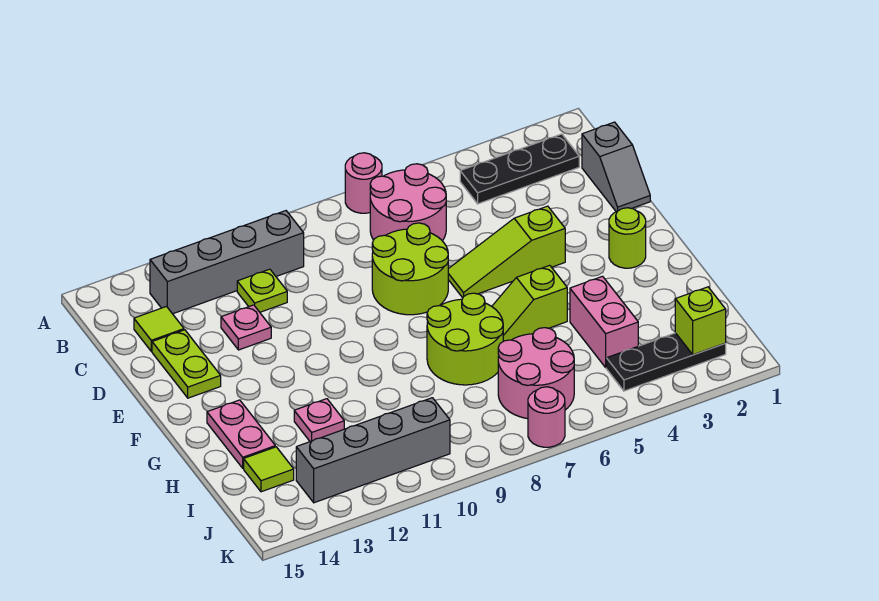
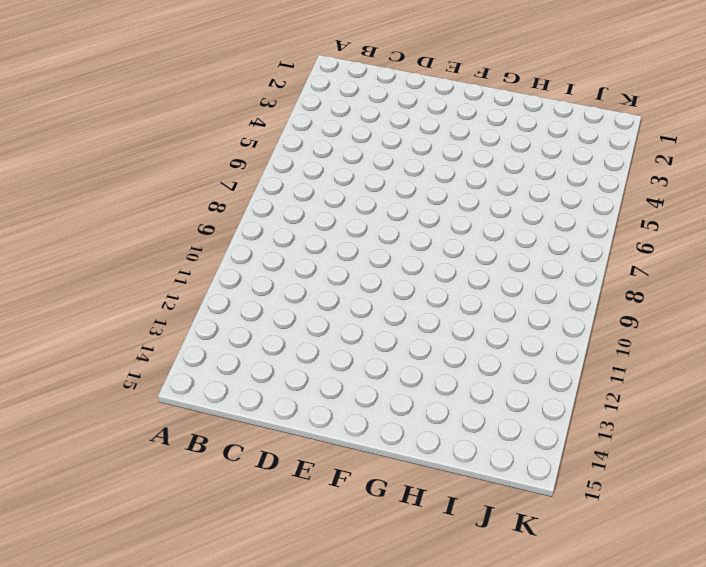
none -> pink 1x1 round brick [345,153,382,213]
none -> black 1x3 plate [460,134,579,204]
none -> pink 2x2 round brick [370,164,446,241]

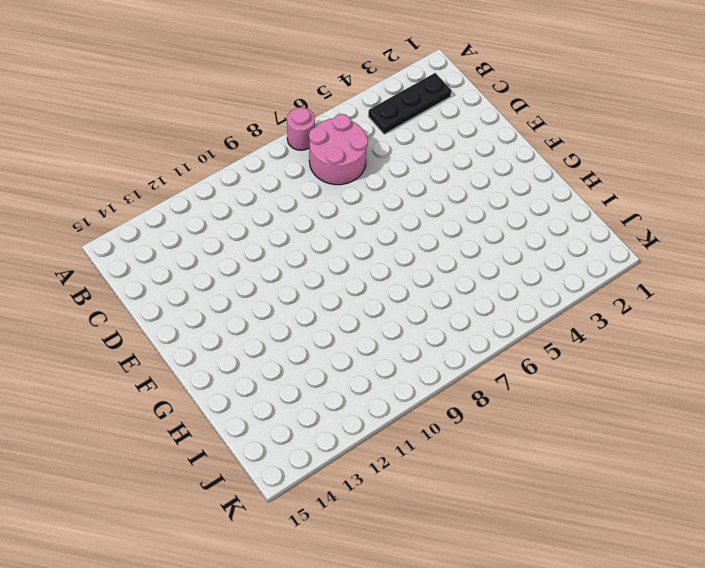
none -> grey 1x4 brick [150,211,304,314]
none -> grey 1x2 slope [582,122,650,212]
none -> lime 1x1 plate [237,269,287,312]

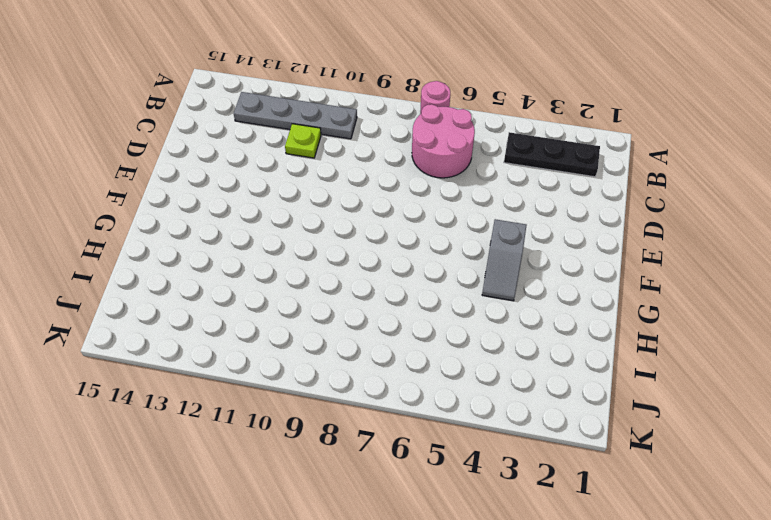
grey 1x4 plate [234,92,357,139] -> grey 1x4 brick [150,211,304,314]
grey 1x2 slope [482,219,527,301] -> grey 1x2 slope moved to [582,122,650,212]
none -> lime 1x1 tile [134,307,184,351]
none -> lime 2x2 round brick [372,223,448,315]
none -> pink 1x1 plate [221,305,271,350]

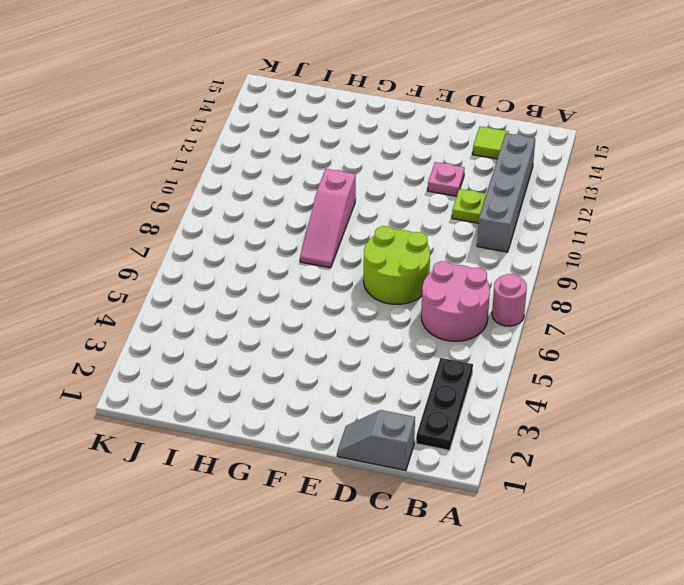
pink 1x3 slope [300,169,356,268] -> lime 2x2 round brick [427,293,503,385]
none -> lime 1x2 plate [152,330,221,398]
none -> lime 1x3 slope [448,206,565,298]
none -> lime 1x1 round brick [609,208,646,268]

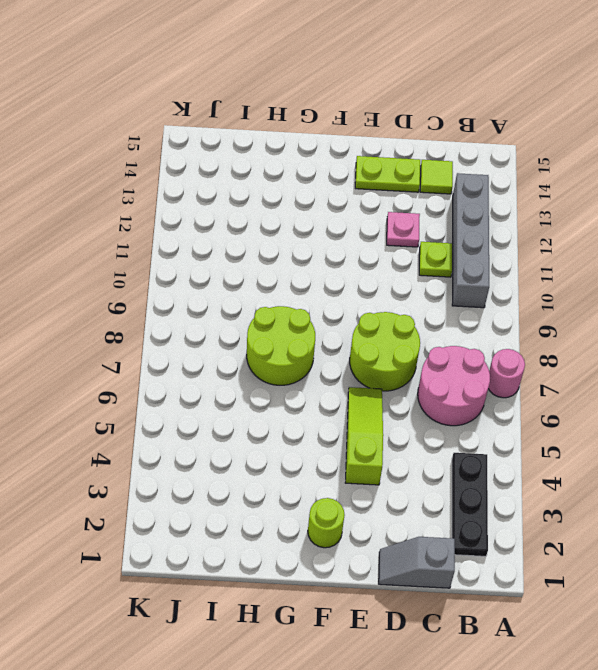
none -> lime 1x2 slope [492,265,567,341]
none -> pink 1x2 plate [207,400,275,468]
none -> pink 1x2 brick [570,276,638,367]

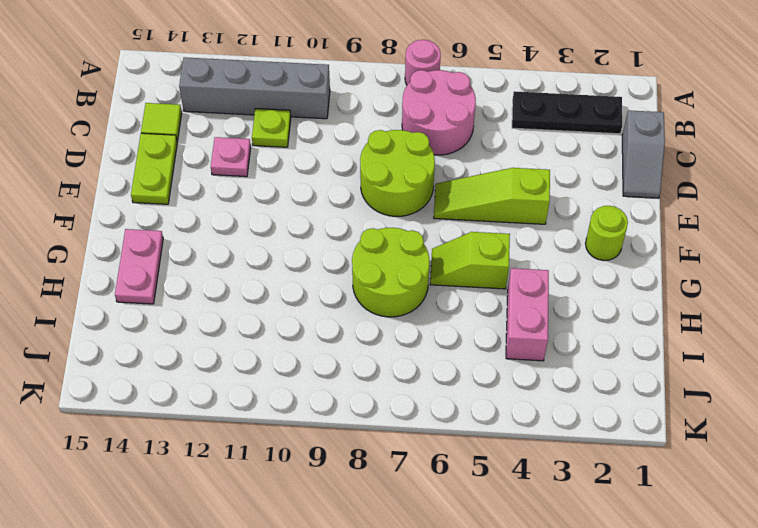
none -> pink 1x1 plate [294,399,344,441]
none -> pink 2x2 round brick [498,328,574,419]
none -> lime 1x1 tile [244,447,294,492]

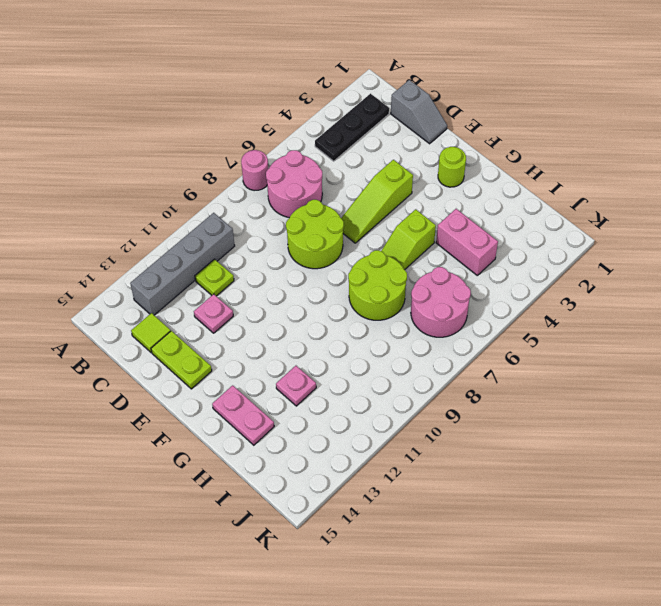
none -> lime 1x1 tile [244,447,294,492]
none -> black 1x3 plate [606,333,726,391]
none -> grey 1x4 brick [296,398,450,503]

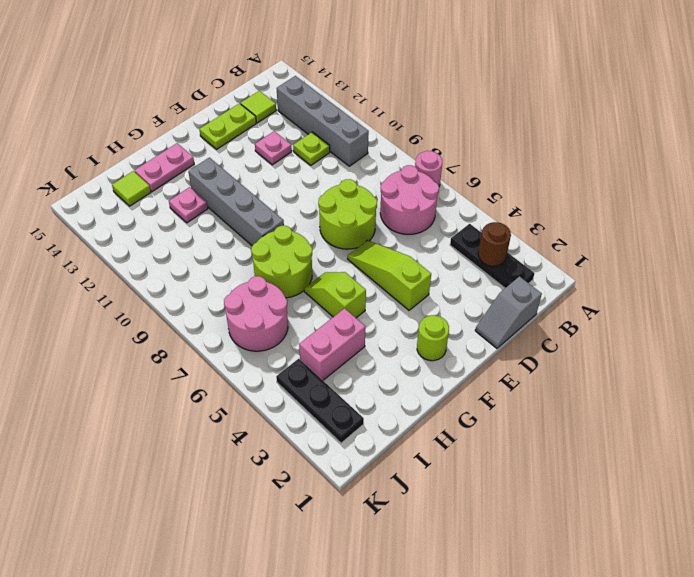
brown 1x1 round brick [478,222,511,266] -> none
grey 1x4 brick [188,157,284,246] -> grey 1x4 brick moved to [296,398,450,503]
none -> pink 1x1 round brick [528,387,565,447]
none -> lime 1x1 brick [675,287,726,355]

